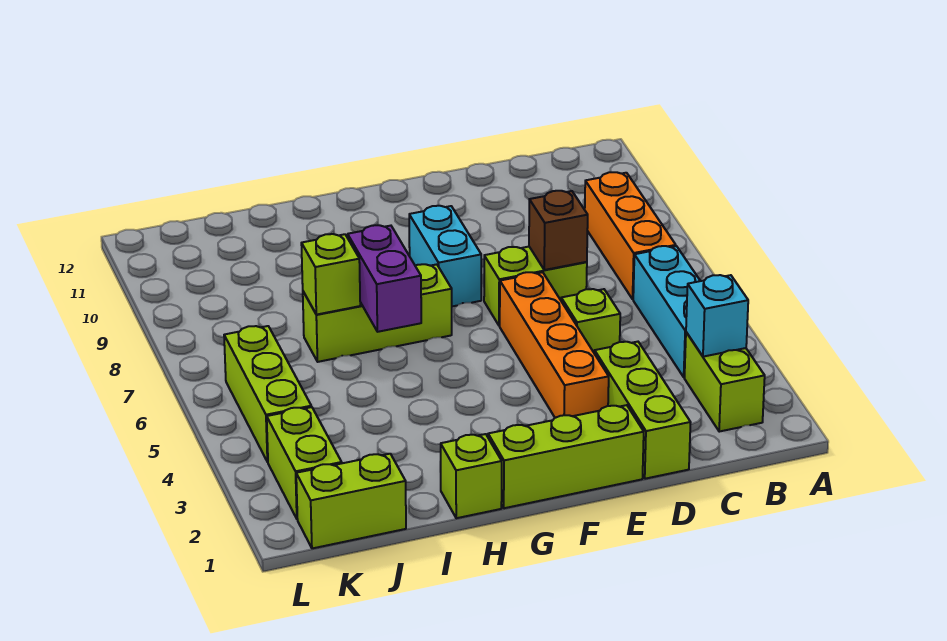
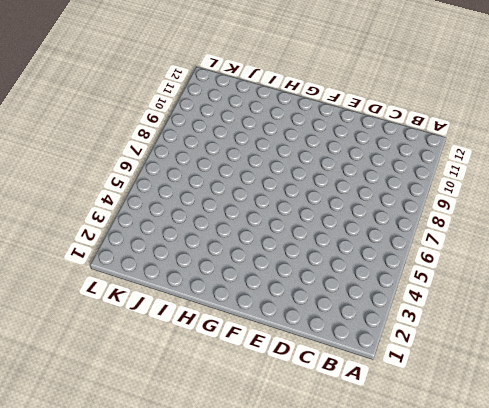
none -> lime 1x2 brick [685,332,765,432]
none -> cyan 1x3 brick [633,246,700,377]
none -> orange 1x3 brick [585,172,676,299]

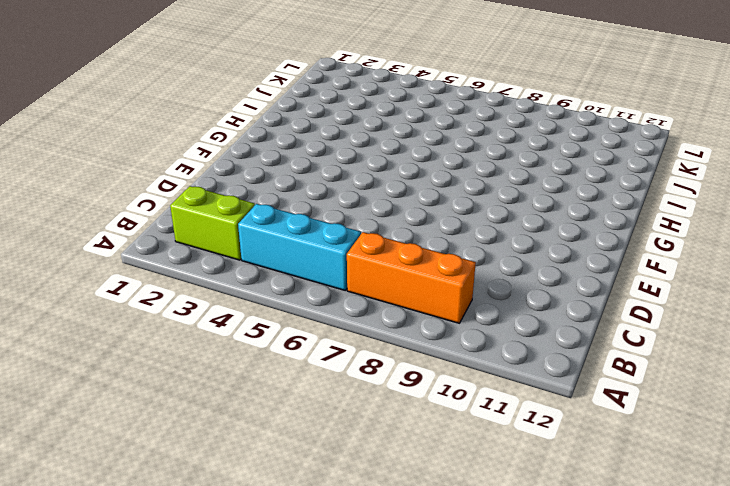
none -> lime 1x3 brick [595,342,691,479]
none -> lime 1x1 brick [561,289,620,354]
none -> lime 1x2 brick [484,247,587,326]

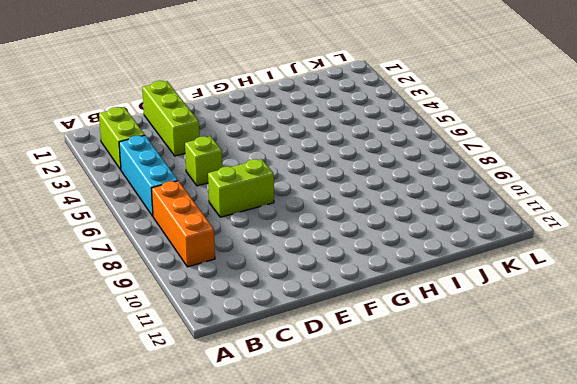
none -> lime 1x3 brick [488,405,644,508]
none -> orange 1x4 brick [500,272,609,418]
none -> cyan 1x2 brick [409,206,481,306]

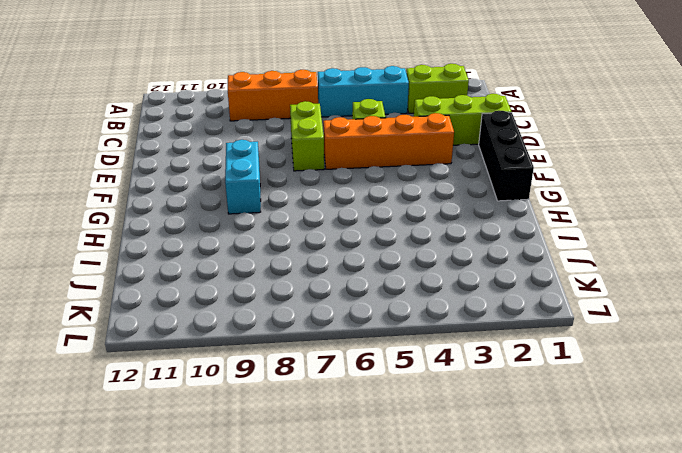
black 1x3 brick [479,110,534,201] -> lime 1x3 brick [488,405,644,508]
cyan 1x2 brick [225,140,261,214] -> cyan 1x2 brick turned to [409,206,481,306]
none -> lime 1x3 brick [303,264,452,362]
none -> lime 1x1 brick [440,434,502,518]
none -> lime 1x2 brick [296,454,406,548]

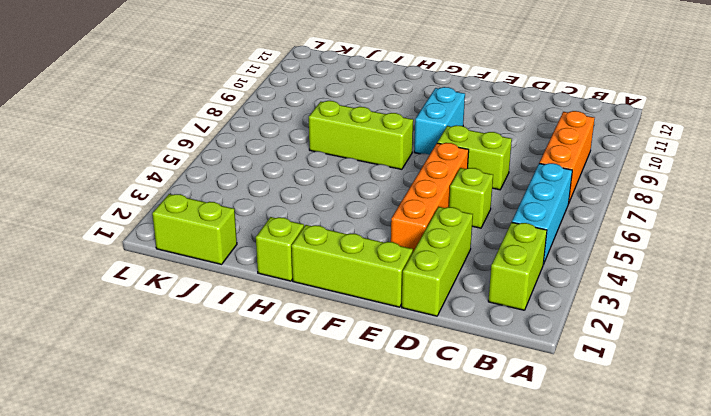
none -> lime 1x2 brick [267,407,342,518]
none -> lime 1x3 brick [224,326,311,462]
none -> cyan 1x1 brick [686,275,748,357]

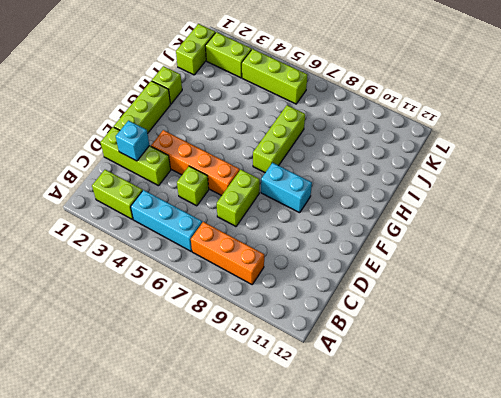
cyan 1x1 brick [116,121,150,161] -> cyan 1x1 brick moved to [686,275,748,357]
none -> brown 1x1 brick [529,191,588,270]
none -> purple 1x2 brick [348,225,421,332]
none -> lime 1x1 brick [301,234,360,315]

